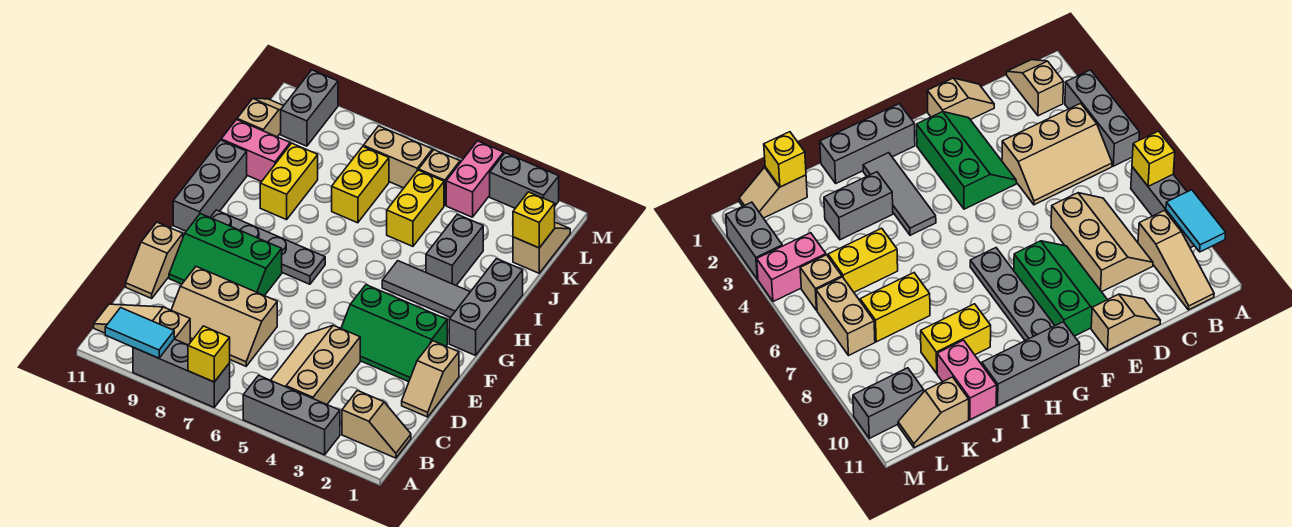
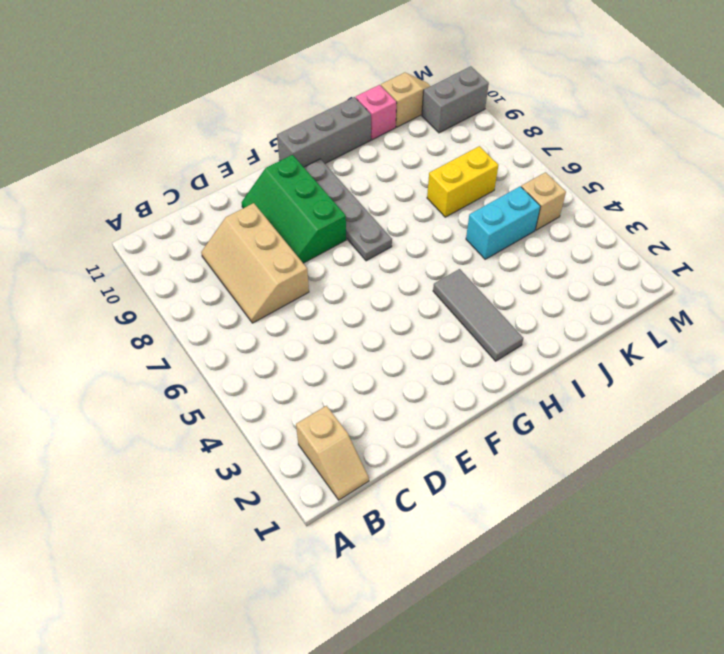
cyan 1x2 brick [466,186,541,259] -> yellow 1x2 brick [387,170,444,246]
pink 1x1 brick [356,85,397,140] -> pink 1x2 brick [221,120,290,182]
none -> grey 1x3 brick [243,375,340,455]
none -> grey 1x3 brick [133,339,230,407]
none -> tan 2x3 slope [271,325,360,404]

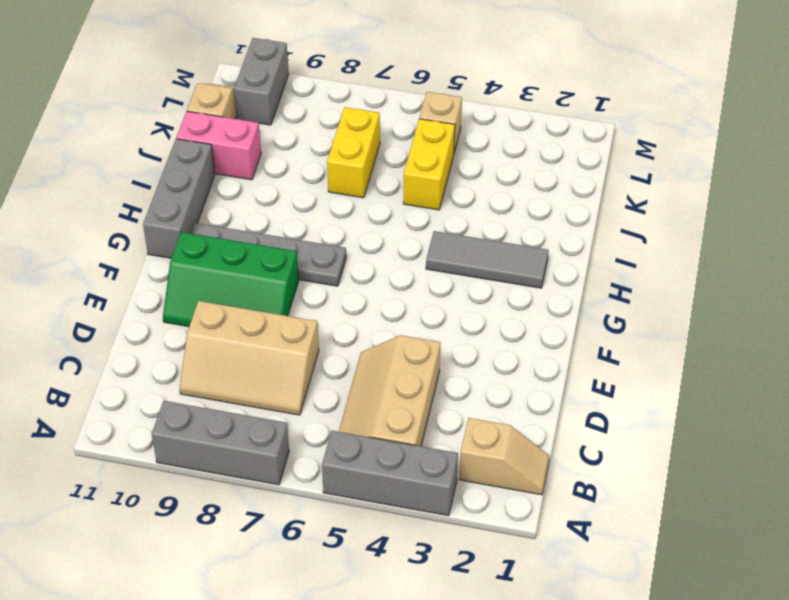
none -> tan 1x3 slope [94,304,190,345]
none -> tan 1x2 slope [402,341,459,417]
none -> tan 1x2 slope [126,222,183,298]

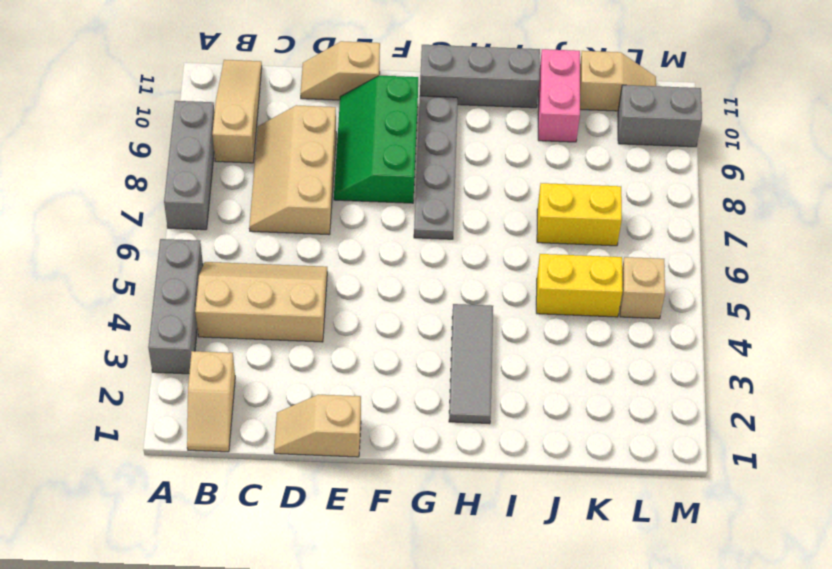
none -> green 2x3 slope [341,285,447,382]
none -> grey 1x3 brick [449,259,523,355]
none -> grey 1x2 brick [426,214,483,285]

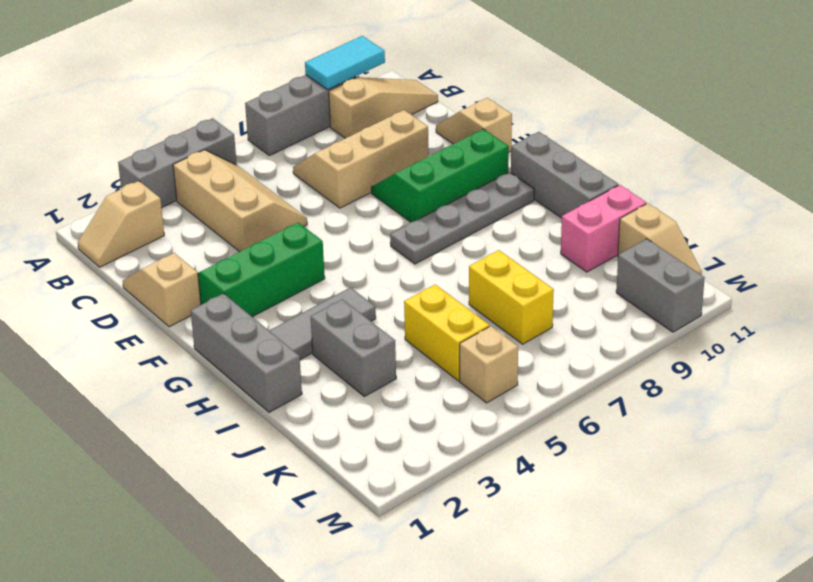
none -> yellow 1x2 brick [260,143,318,220]
none -> tan 1x2 slope [513,222,570,273]
none -> pink 1x2 brick [446,141,504,217]

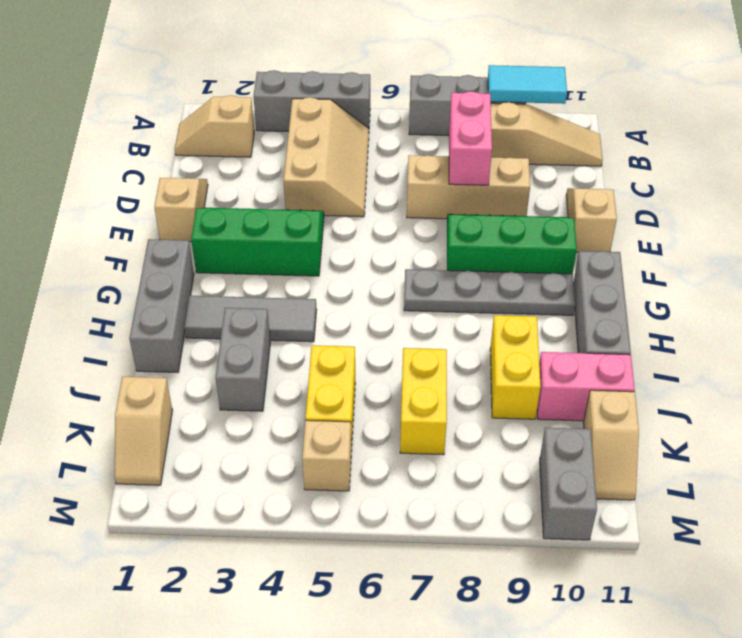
pink 1x2 brick [449,91,492,185] -> pink 1x2 brick moved to [446,141,504,217]
none -> tan 1x2 brick [363,126,432,188]
none -> grey 1x2 brick [490,153,559,208]
none -> yellow 1x1 brick [188,326,230,382]

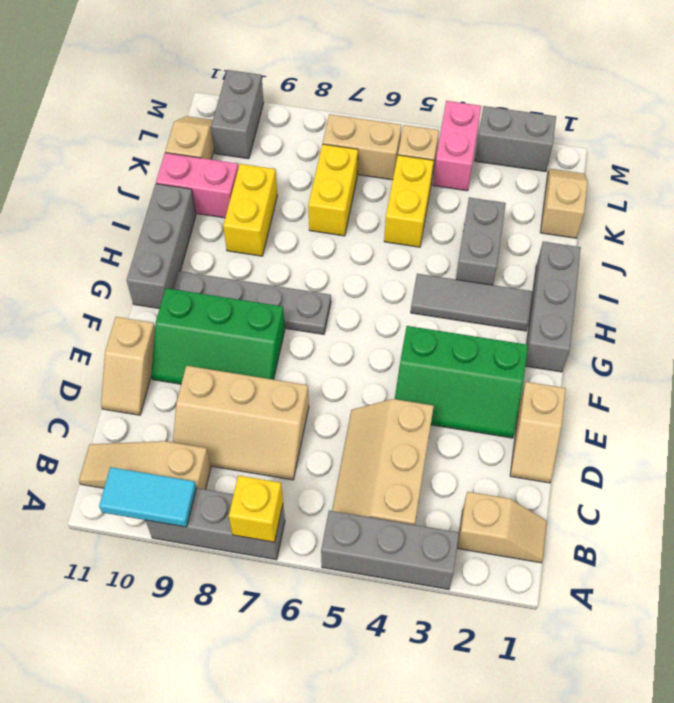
none -> yellow 1x1 brick [513,192,555,248]

